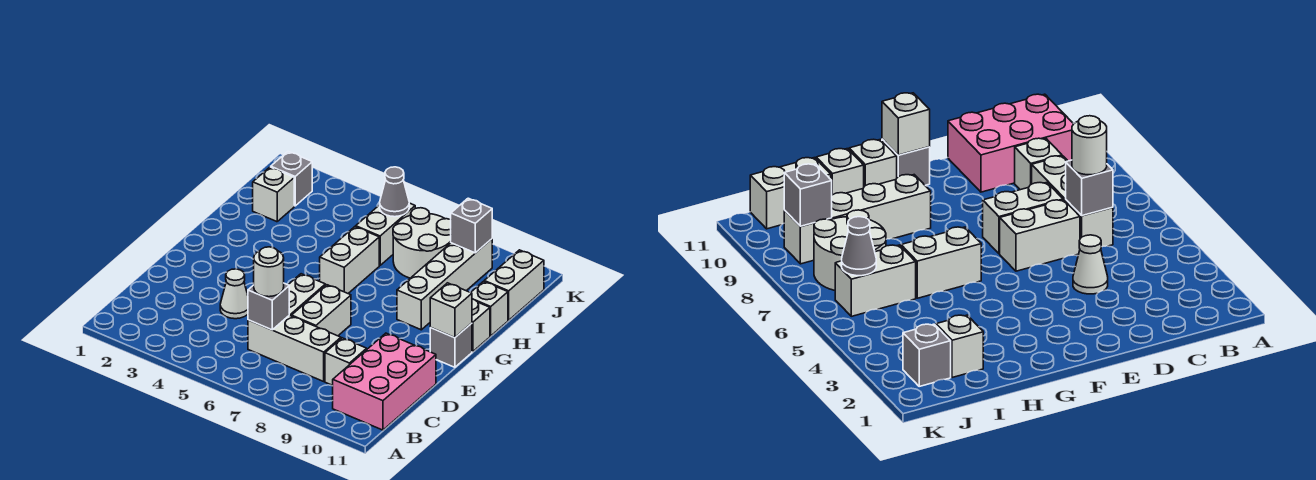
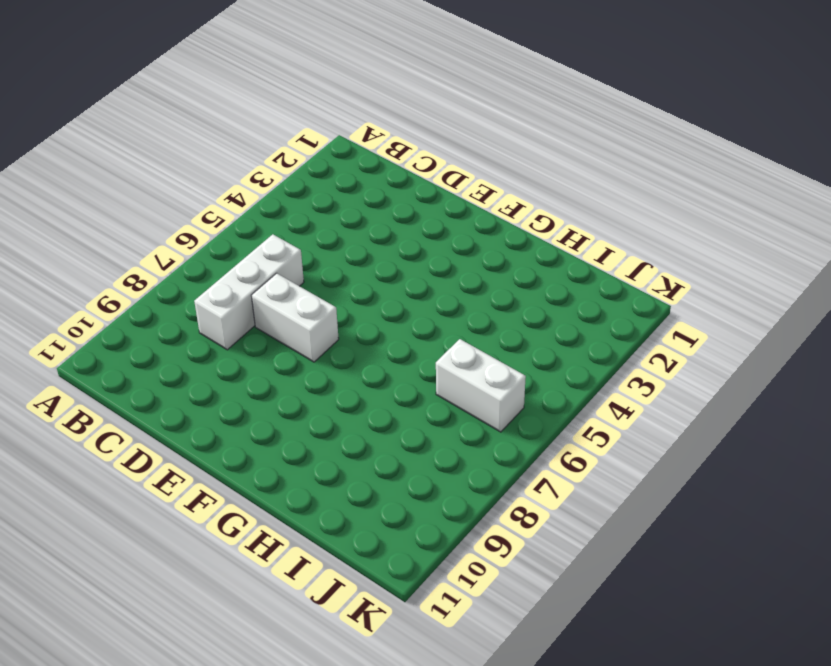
none -> pink 2x3 brick [333,333,436,430]
none -> white 1x1 brick [325,338,367,385]
none -> white 1x1 cone [220,269,248,319]

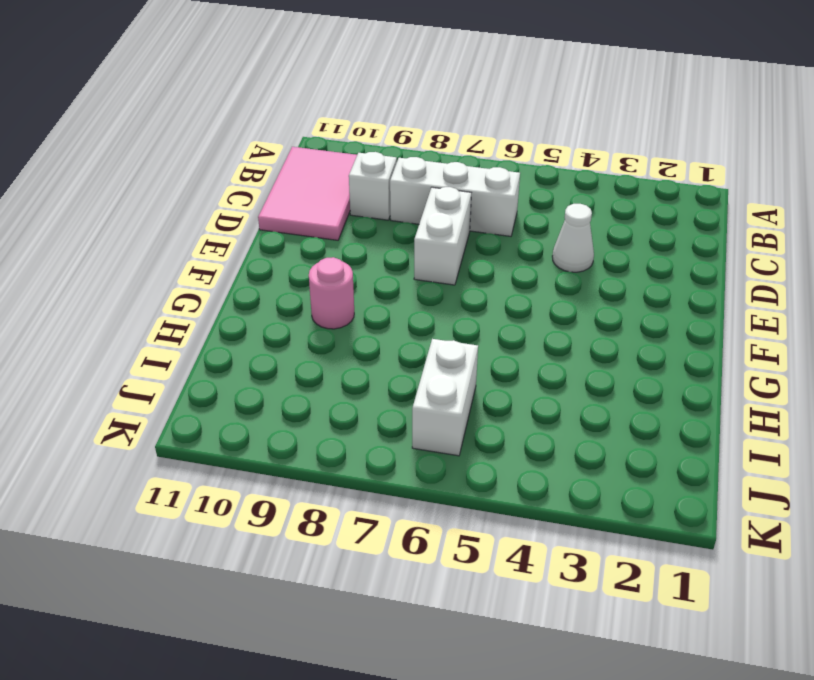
pink 2x3 tile [258,147,357,240] -> pink 2x3 brick [333,333,436,430]
pink 1x1 round brick [309,257,354,329] -> white 1x4 brick [397,239,492,330]
none -> white 1x2 brick [288,274,325,316]
none -> grey 1x1 brick [430,323,472,367]
none -> white 1x2 brick [320,227,379,293]

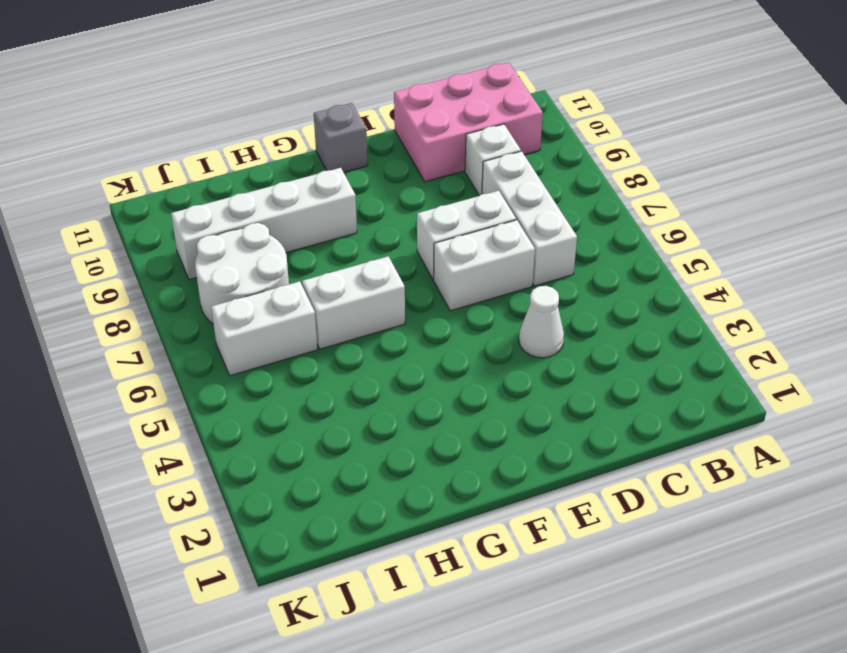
none -> white 1x1 brick [472,299,490,352]
none -> white 1x1 brick [471,281,508,336]
none -> white 1x1 brick [253,167,294,222]

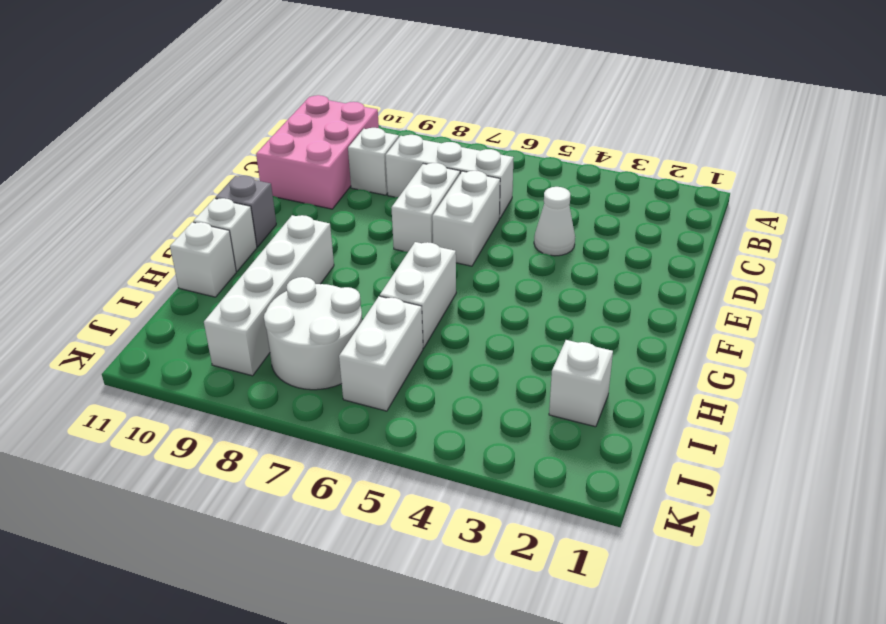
none -> white 1x2 brick [484,250,544,320]
none -> grey 1x1 brick [271,152,312,206]
none -> grey 1x1 brick [248,283,289,330]

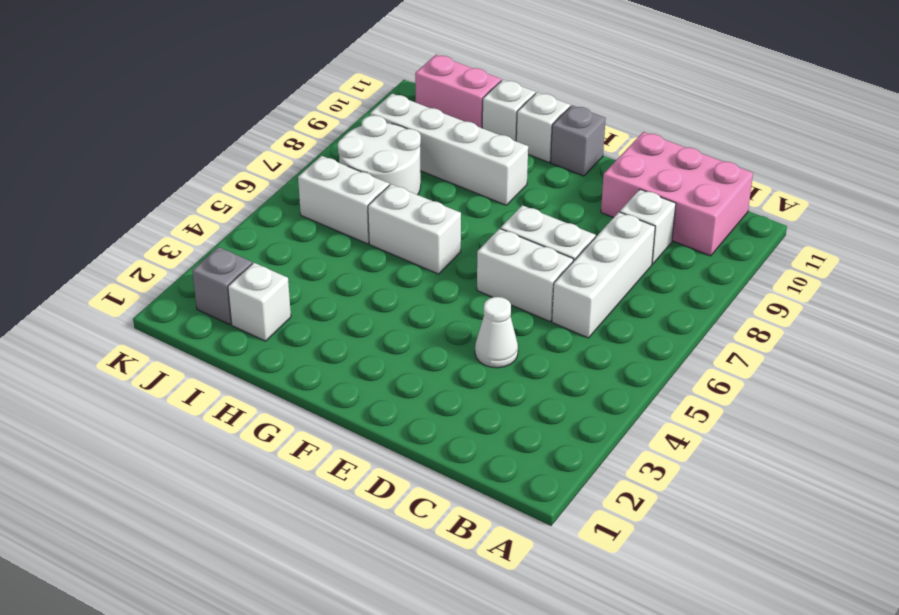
pink 1x2 brick [415,55,501,128] -> white 1x2 brick [484,250,544,320]
none -> grey 1x1 brick [248,283,289,330]
none -> white 1x1 brick [430,283,472,338]
none -> grey 1x1 cone [380,167,409,217]

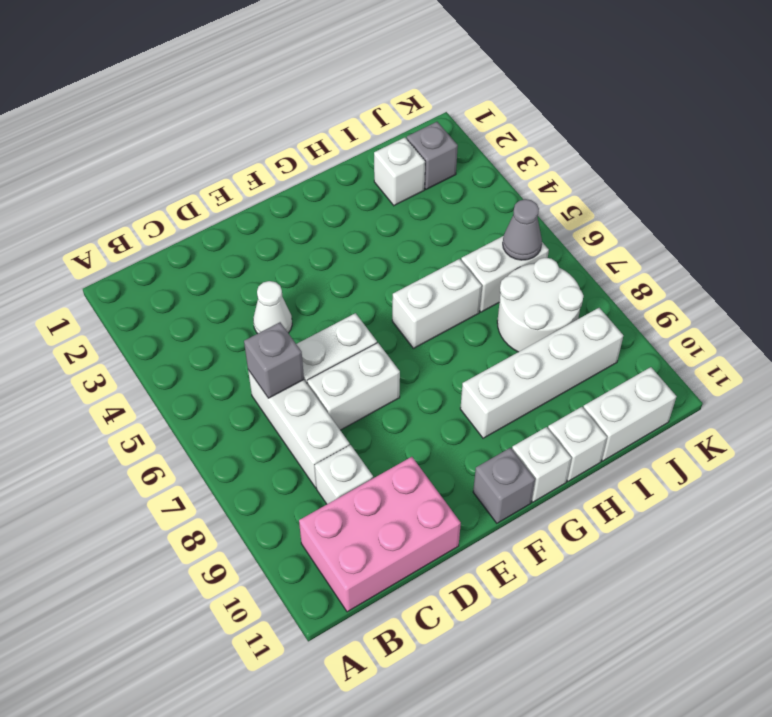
none -> white 1x1 brick [430,283,472,338]
none -> grey 1x1 brick [451,198,492,253]
none -> white 1x1 round brick [254,247,284,297]

